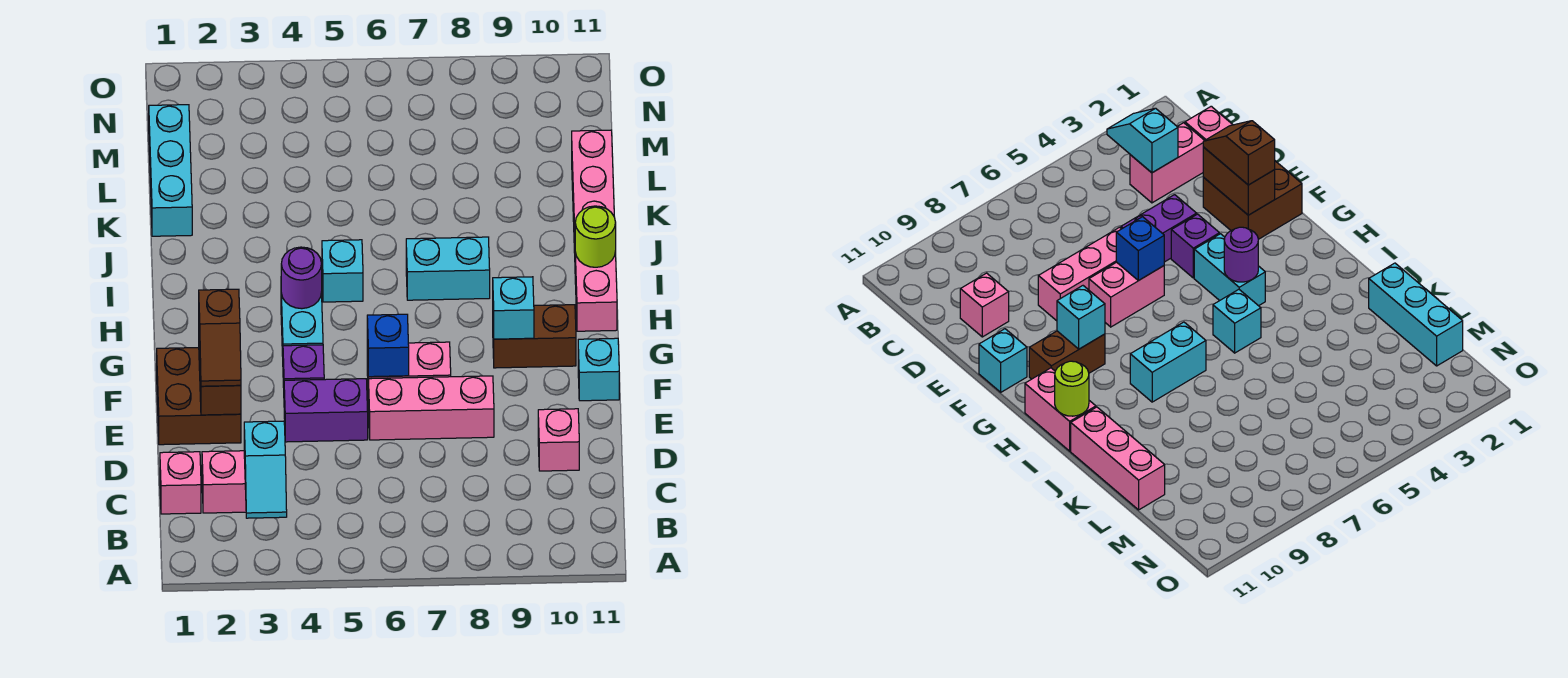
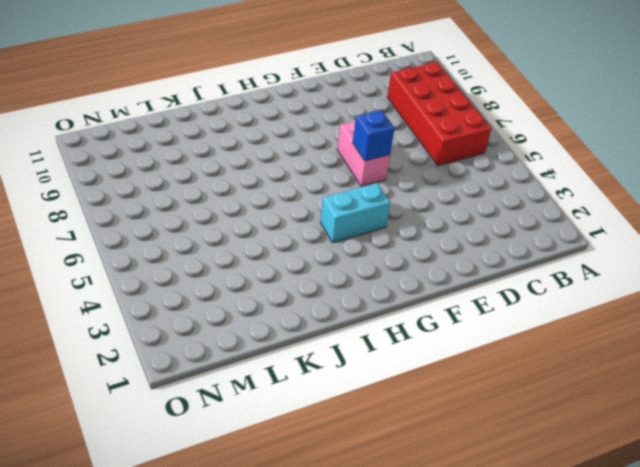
red 2x4 brick [387,62,492,166] -> none
none -> pink 1x1 brick [160,452,201,514]
none -> pink 1x2 brick [202,451,246,513]
none -> pink 1x1 brick [538,409,579,471]

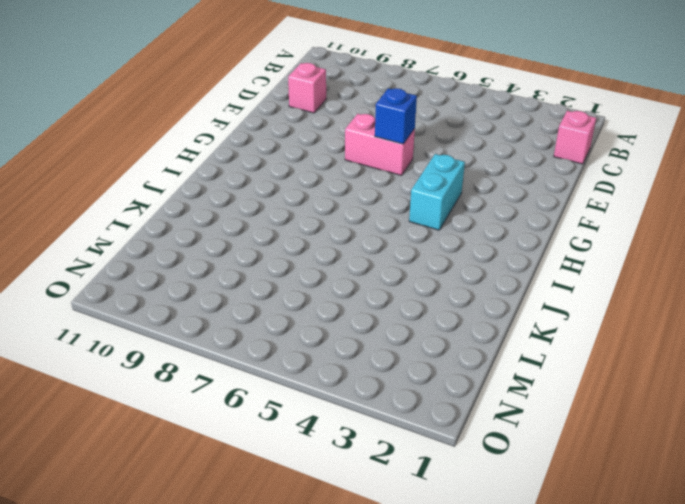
none -> pink 1x2 brick [202,451,246,513]
none -> brown 2x2 brick [157,348,241,445]
none -> purple 1x2 brick [284,379,368,442]

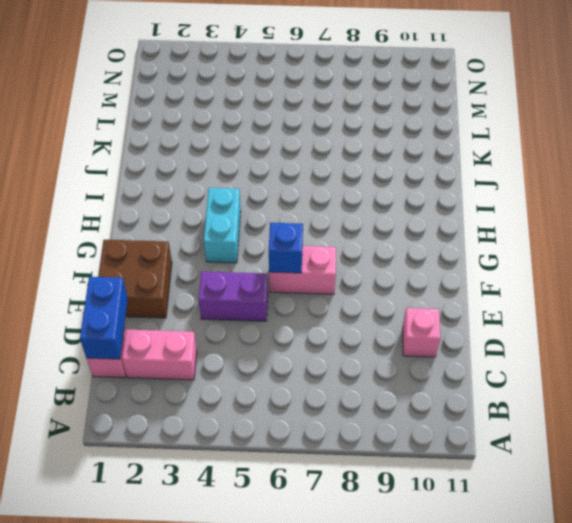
blue 1x2 brick [80,277,128,359] -> none
none -> pink 1x3 brick [368,376,494,440]
none -> purple 1x1 brick [283,345,324,388]
none -> cyan 1x1 brick [578,338,619,401]

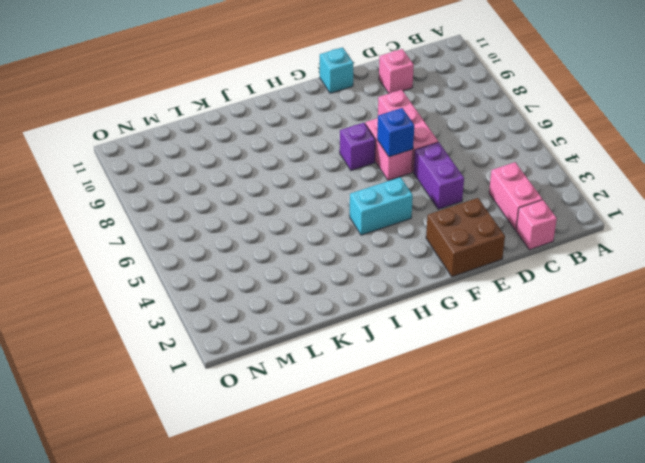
purple 1x1 brick [340,123,375,170] -> purple 1x1 brick moved to [283,345,324,388]
none -> brown 1x2 brick [493,305,576,368]
none -> pink 1x2 brick [575,251,617,331]
none -> cyan 1x1 brick [322,240,363,302]

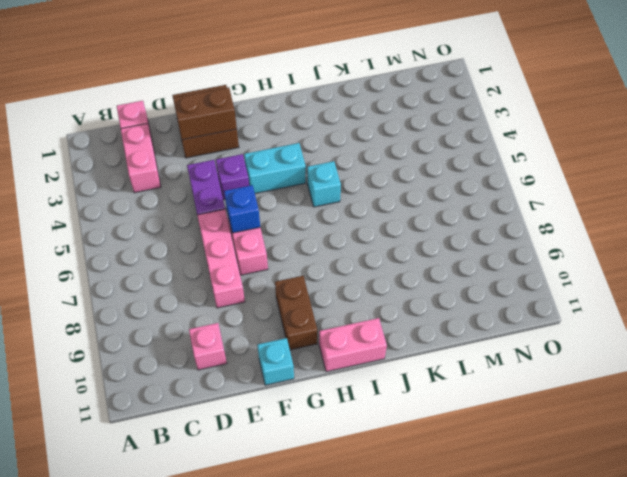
none -> cyan 1x2 brick [406,237,490,300]
none -> pink 1x3 brick [572,130,614,253]
none -> cyan 1x3 brick [149,105,192,236]

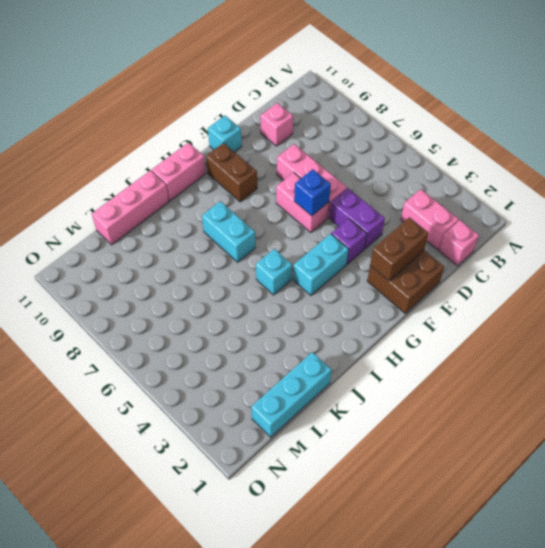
none -> cyan 1x2 slope [244,421,287,518]
none -> cyan 1x1 brick [493,277,534,339]
none -> purple 1x1 round brick [281,247,322,309]

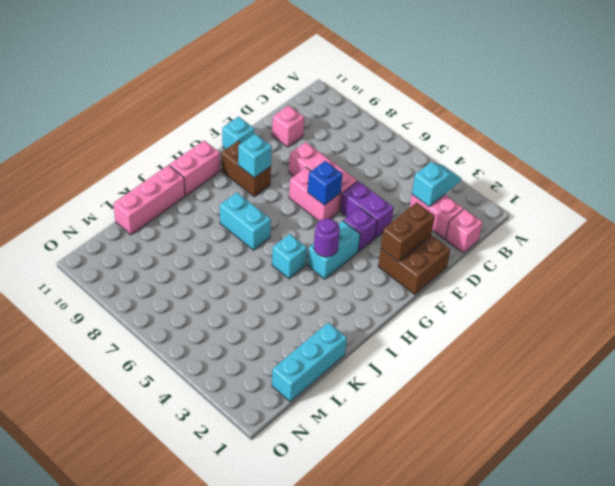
none -> lime 1x1 round brick [575,206,616,267]
none -> brown 1x2 slope [199,289,241,386]

